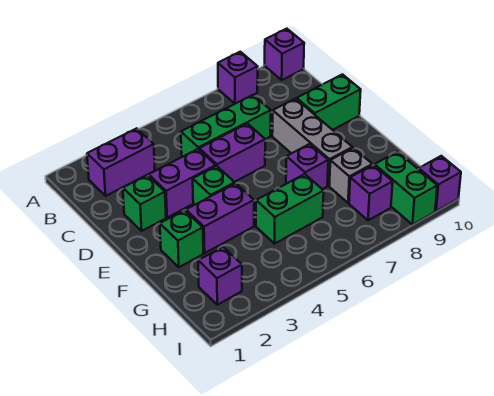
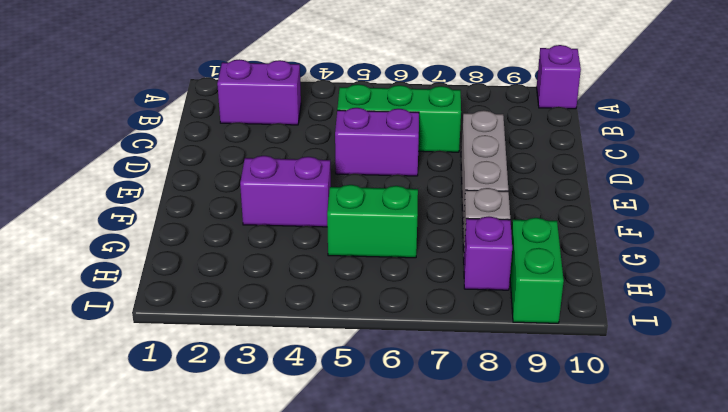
none -> purple 1x1 brick [218,52,258,104]
none -> green 1x1 brick [123,175,166,231]
none -> purple 1x2 brick [149,149,216,217]

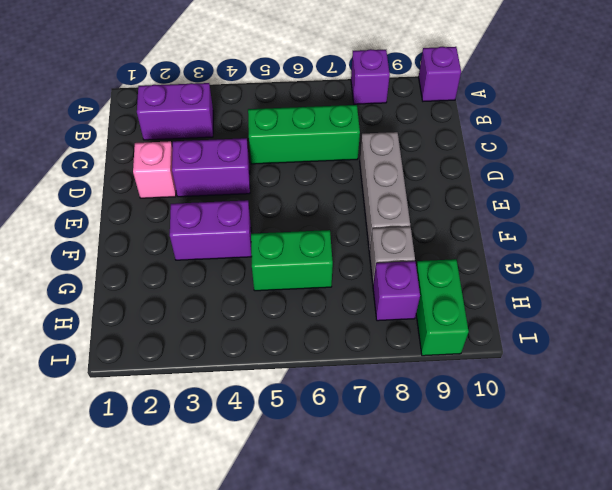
pink 1x1 brick [133,141,176,198] -> green 1x1 brick [123,175,166,231]
none -> purple 1x2 brick [199,123,265,182]
none -> green 1x2 brick [297,74,361,130]
none -> green 1x1 brick [193,166,235,205]

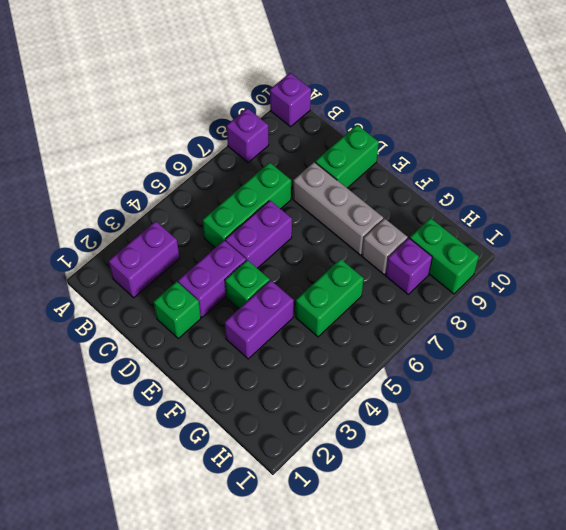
none -> green 1x1 brick [160,210,203,267]
none -> purple 1x1 brick [286,144,328,189]
none -> purple 1x1 brick [198,247,242,305]

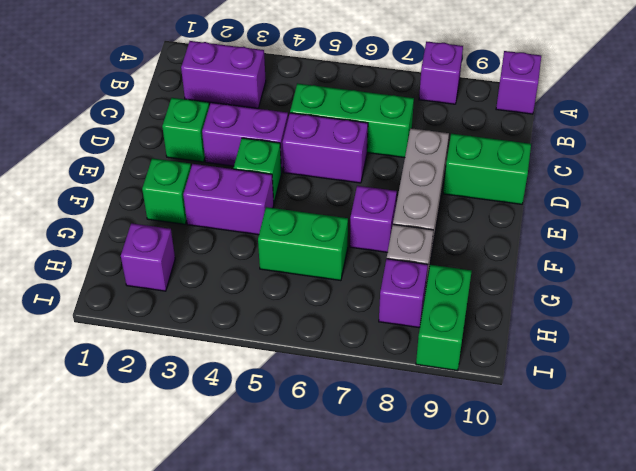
none -> purple 1x1 brick [419,156,461,211]

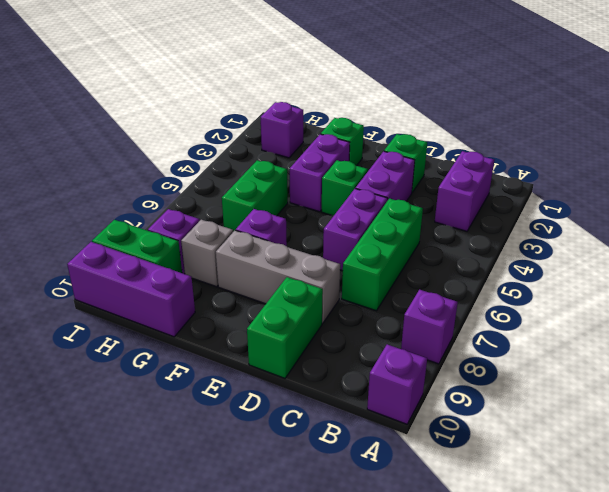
purple 1x3 brick [67,242,195,337] -> purple 1x1 brick [419,156,461,211]

